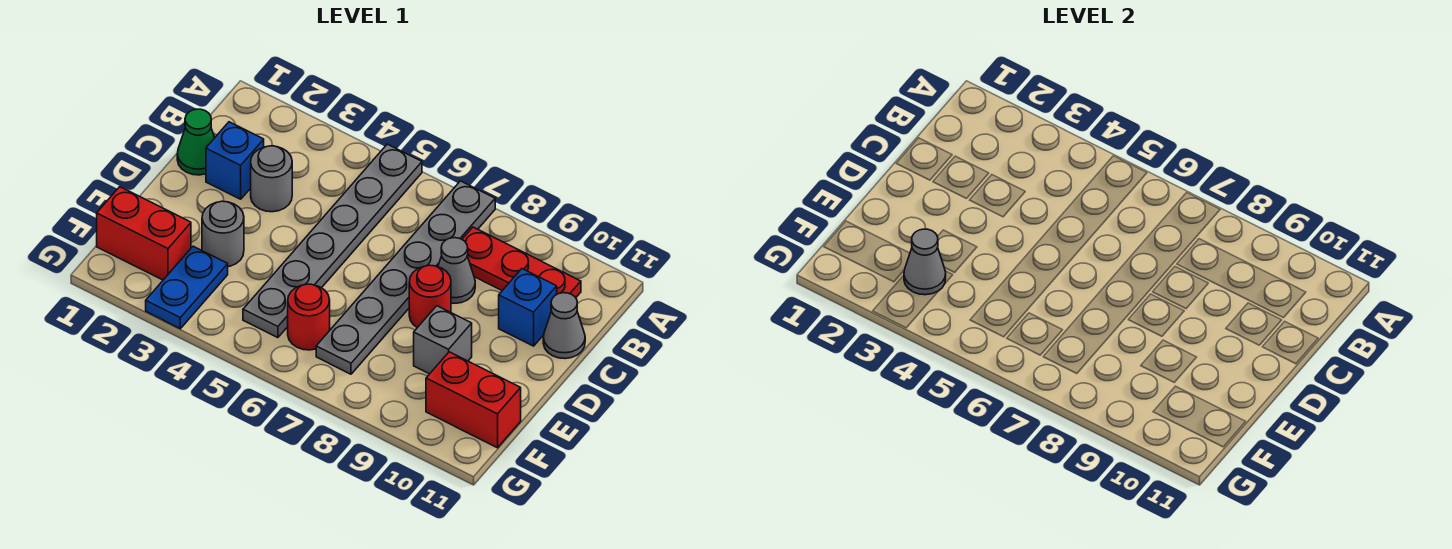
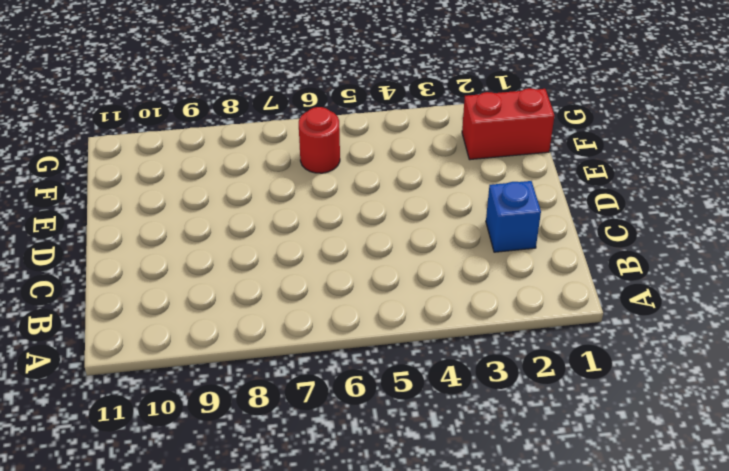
none -> grey 1x6 plate [243,144,422,338]
none -> grey 1x6 plate [316,181,495,374]
none -> red 1x3 plate [462,227,581,298]

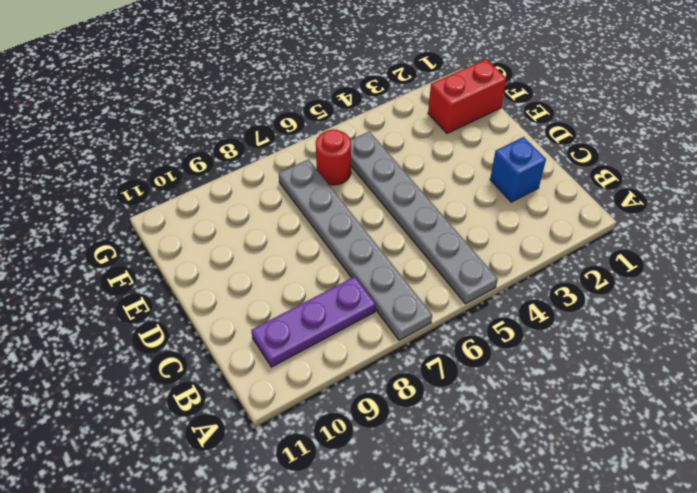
purple 1x3 plate [251,277,375,367] -> red 1x3 plate [462,227,581,298]
none -> green 1x1 cone [177,109,214,175]
none -> grey 1x1 round brick [251,146,292,212]
none -> grey 1x1 cone [438,238,475,303]

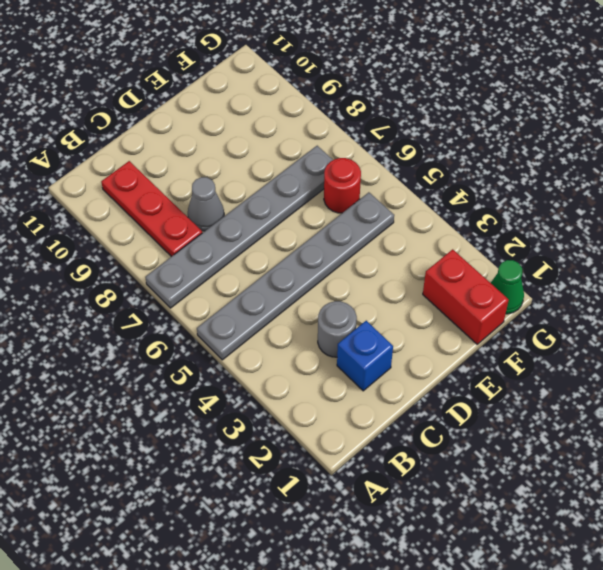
green 1x1 cone [491,260,524,314] -> green 1x1 cone moved to [177,109,214,175]
none -> blue 1x1 brick [499,269,557,346]
none -> grey 1x1 cone [543,293,585,359]
none -> red 1x1 round brick [409,265,451,328]

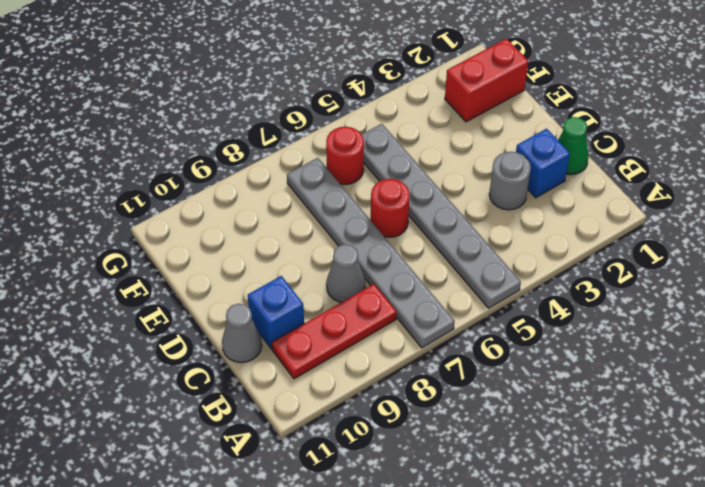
red 1x1 round brick [371,179,410,237] -> red 1x1 round brick moved to [409,265,451,328]
none -> grey 1x1 round brick [202,201,244,267]
none -> grey 1x1 brick [414,306,472,374]
none -> blue 1x2 plate [146,246,228,329]

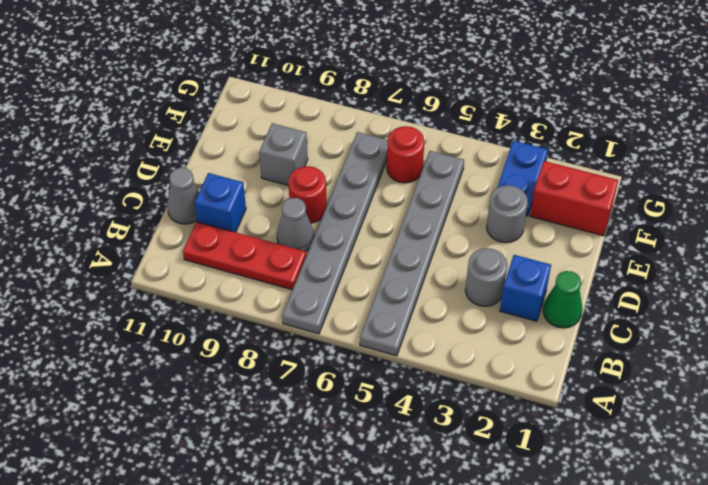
none -> red 1x2 brick [426,352,521,448]
none -> grey 1x1 cone [904,229,946,295]

